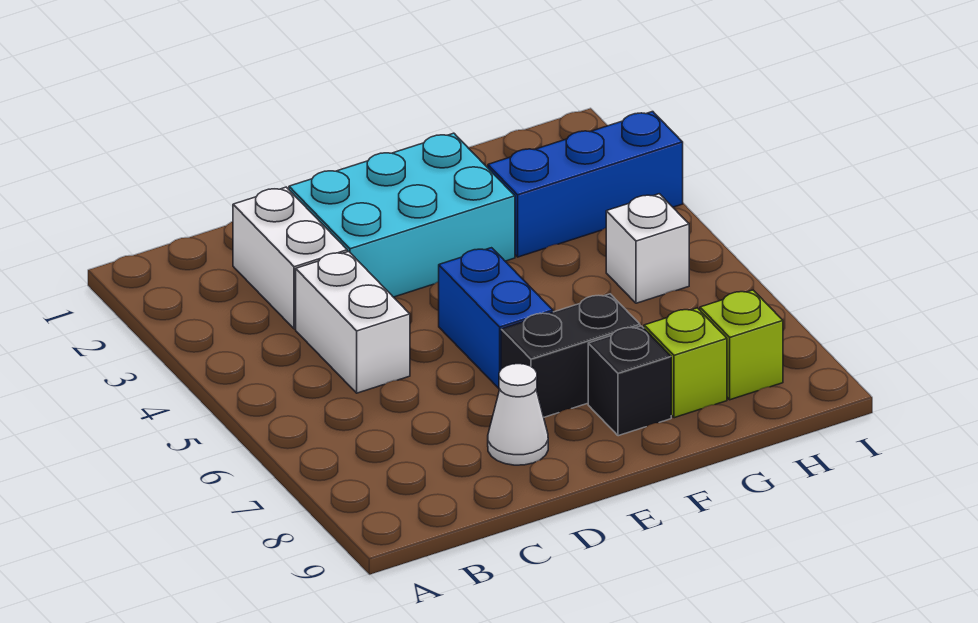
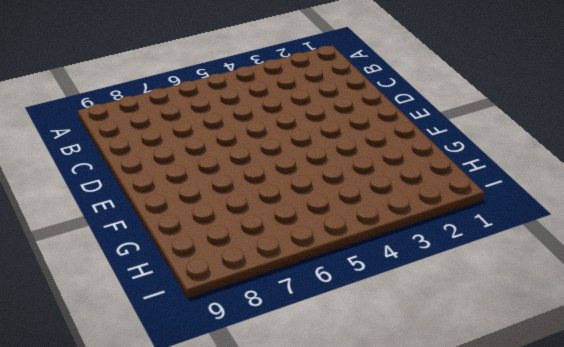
none -> white 1x2 brick [233,187,347,329]
none -> white 1x2 brick [296,251,410,393]

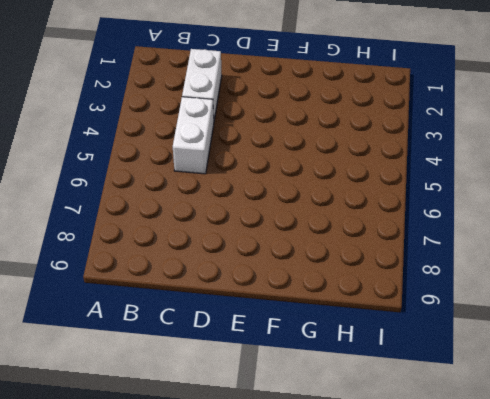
none -> cyan 2x3 brick [289,133,515,297]
none -> white 1x1 cone [488,364,548,465]

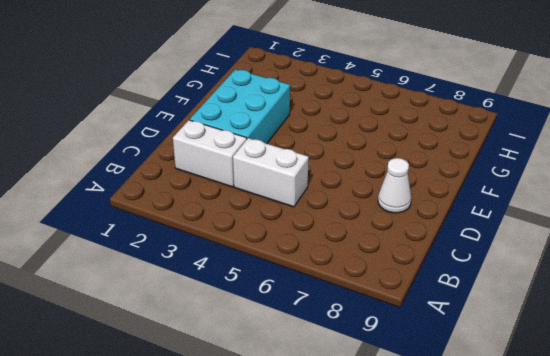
none -> blue 1x2 brick [439,248,553,388]
none -> black 1x2 brick [501,294,640,417]

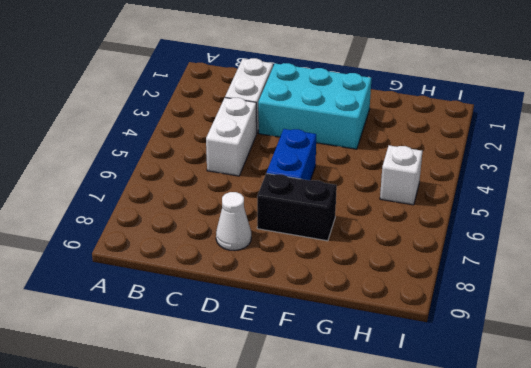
none -> black 1x1 brick [588,326,671,436]
none -> blue 1x3 brick [488,112,683,257]

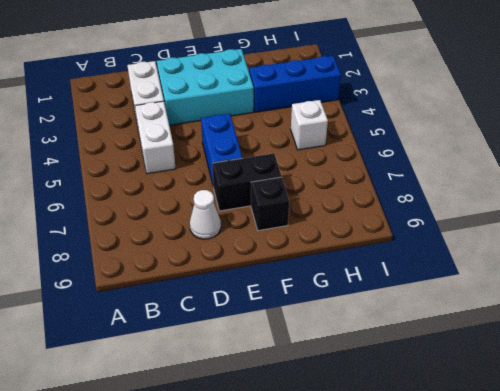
none -> lime 1x1 brick [644,308,727,418]
none -> lime 1x1 brick [700,290,783,400]

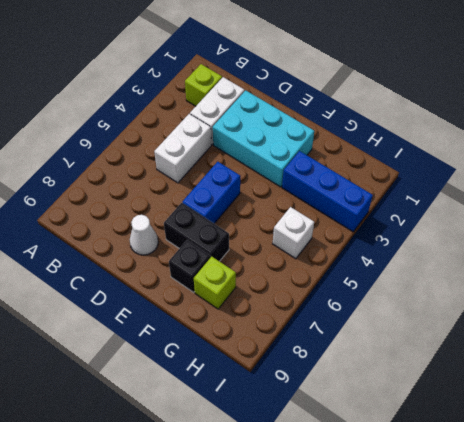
lime 1x1 brick [185,64,222,106] -> lime 1x1 brick moved to [700,290,783,400]

